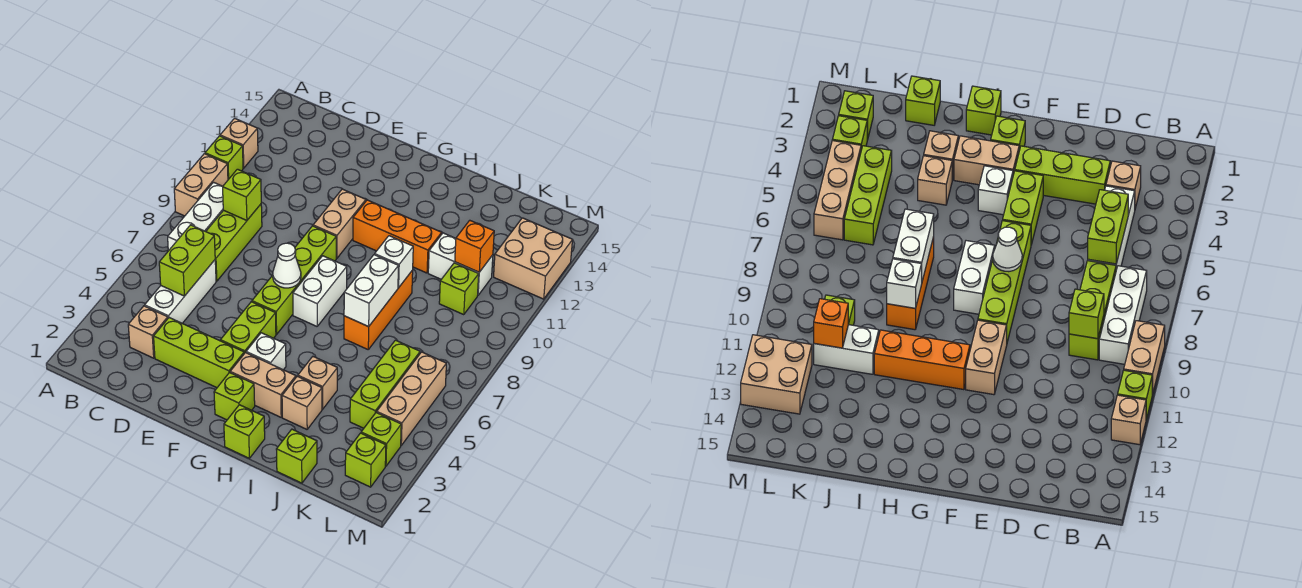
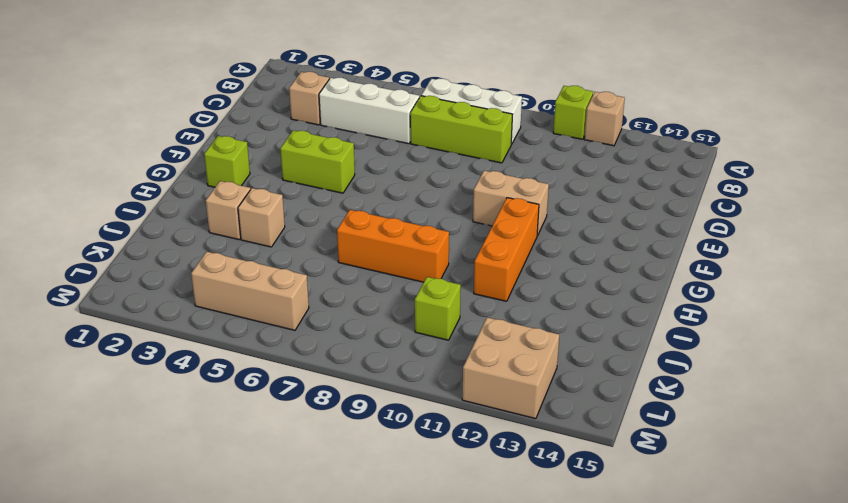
none -> tan 1x2 brick [174,154,228,216]
none -> lime 1x3 brick [154,318,244,388]
none -> lime 1x4 brick [252,226,336,334]
none -> tan 1x2 brick [230,353,296,417]

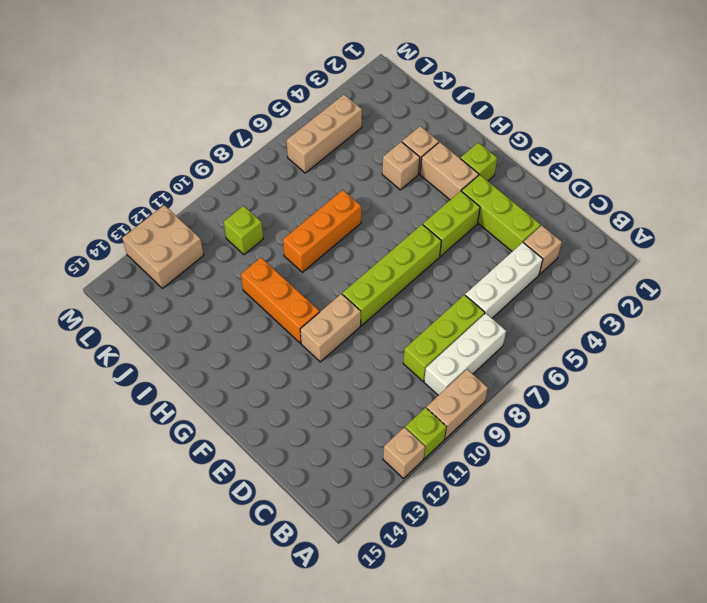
none -> white 1x1 brick [246,333,286,370]
none -> white 1x2 brick [293,256,347,326]
none -> lime 1x1 brick [224,405,265,458]
none -> lime 1x1 brick [276,429,317,483]

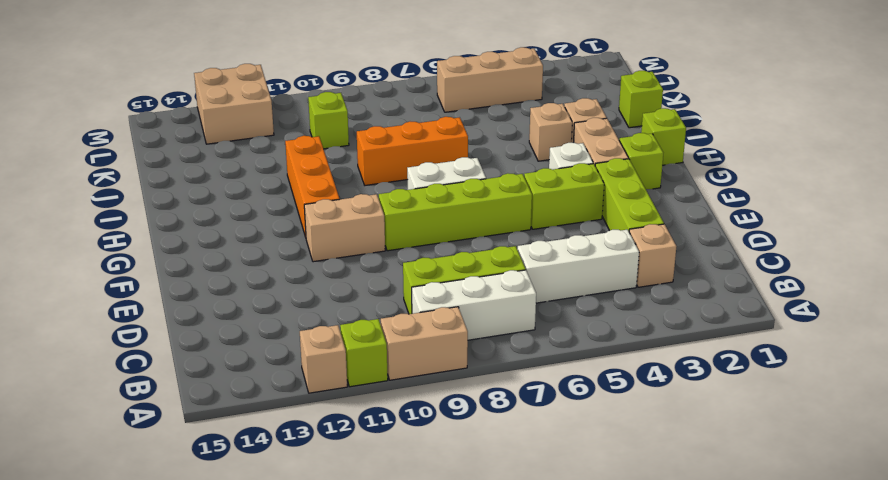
none -> white 1x2 brick [428,233,493,295]
none -> lime 1x3 brick [350,340,420,428]
none -> lime 1x1 brick [345,433,386,487]
none -> lime 1x1 brick [361,412,401,466]

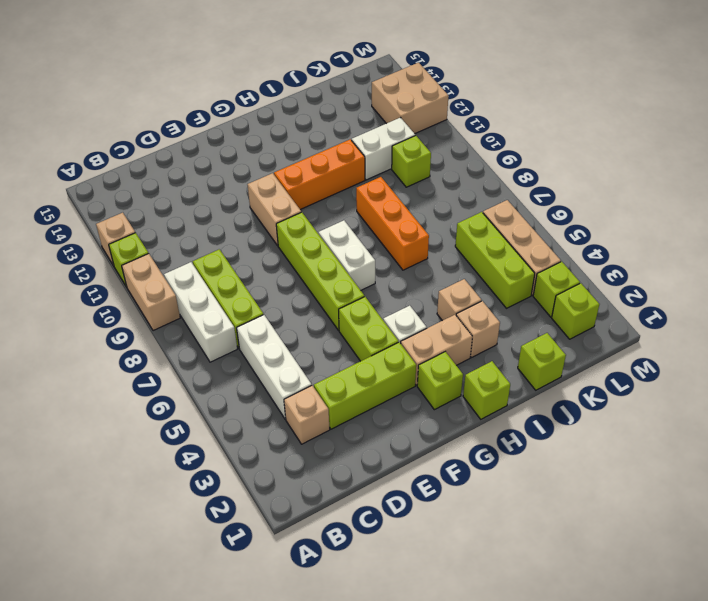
none -> lime 1x2 brick [159,225,215,296]
none -> lime 1x1 brick [223,169,261,220]
none -> white 1x1 cone [273,243,301,288]
none -> white 1x2 brick [344,255,398,327]

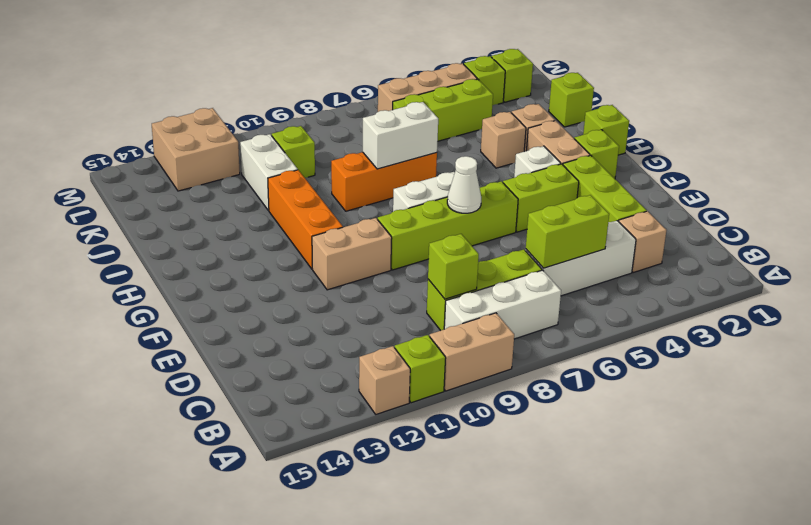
none -> white 1x1 brick [375,236,413,288]
none -> orange 1x1 brick [455,220,494,272]

